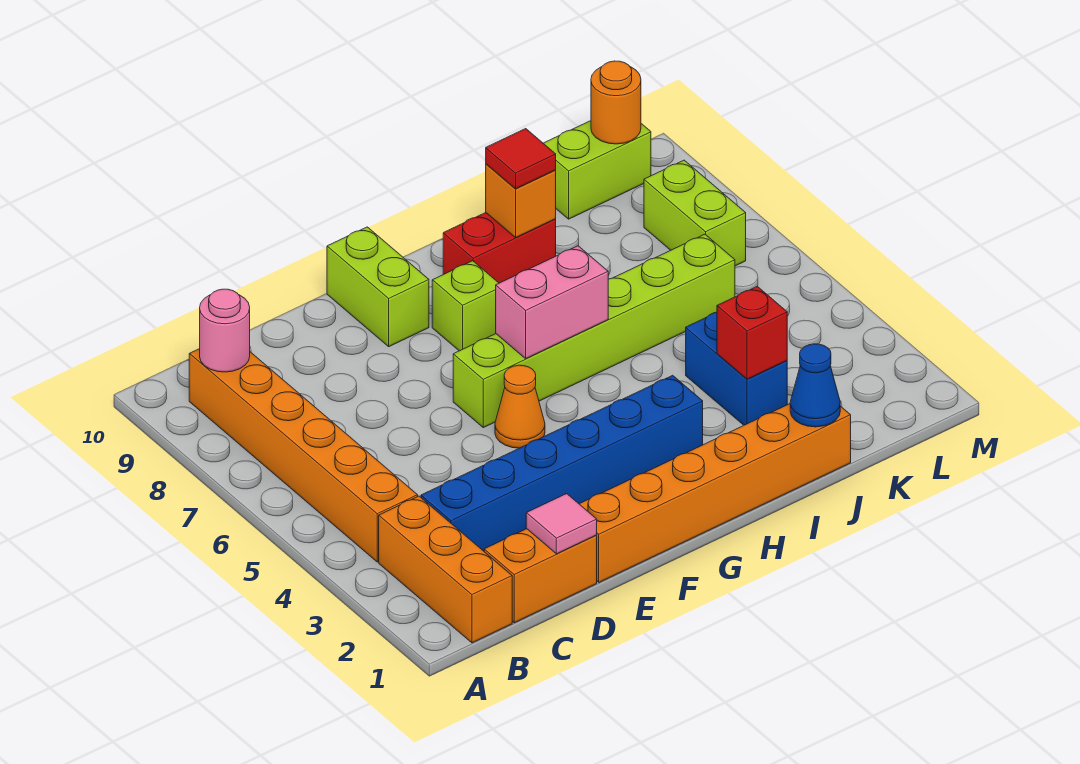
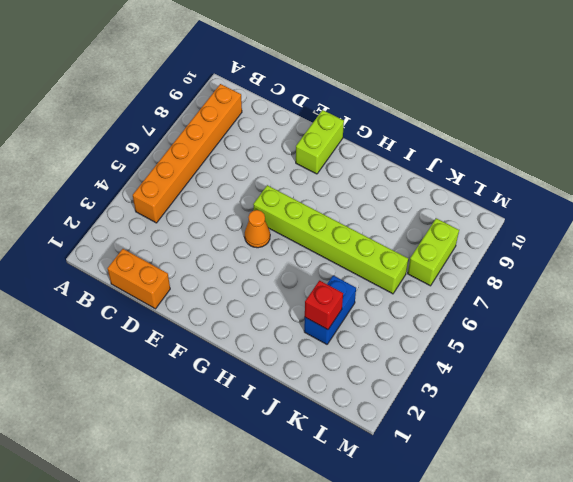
none -> orange 1x3 brick [379,496,512,643]
none -> blue 1x6 brick [421,375,703,551]
none -> orange 1x6 brick [580,404,851,582]

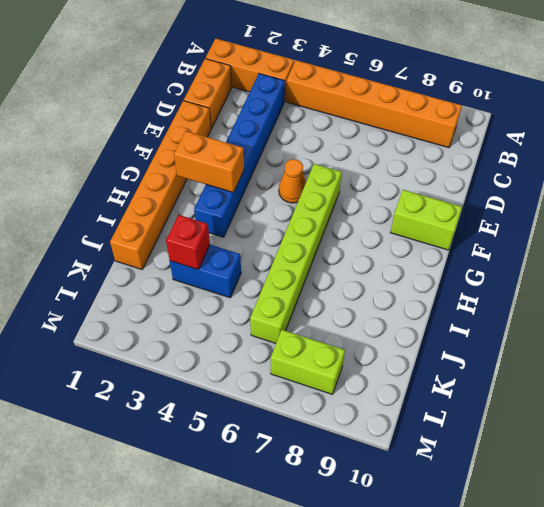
orange 1x2 brick [174,131,244,193] -> none
none -> lime 1x1 brick [432,261,499,351]
none -> red 1x2 brick [443,213,556,283]
none -> lime 1x2 brick [543,121,651,219]

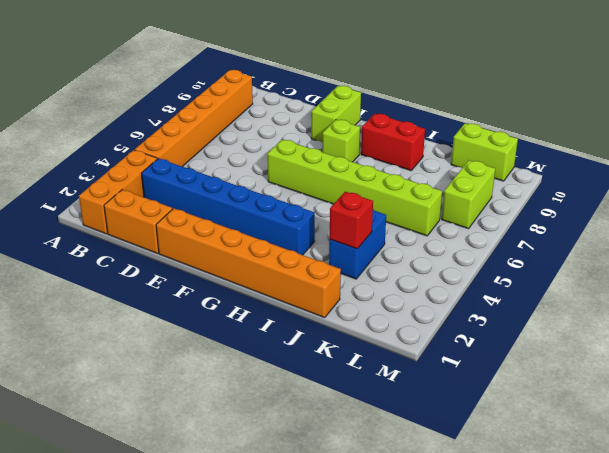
none -> orange 1x1 cone [495,365,545,448]
none -> pink 1x1 round brick [200,289,250,372]
none -> pink 1x1 tile [526,494,597,554]

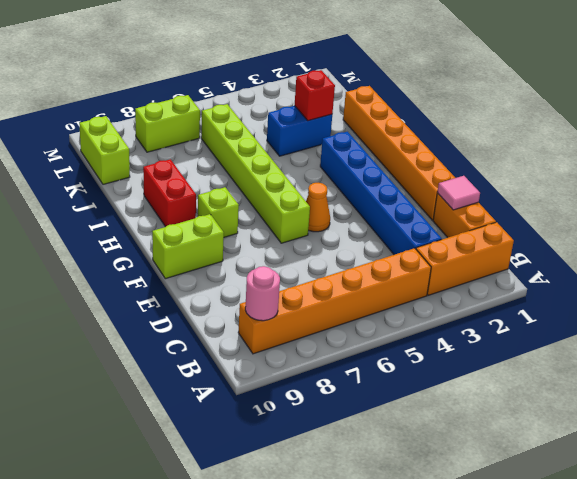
none -> pink 1x2 brick [496,246,608,358]
none -> orange 1x1 brick [486,164,556,237]
none -> blue 1x1 cone [790,344,840,427]

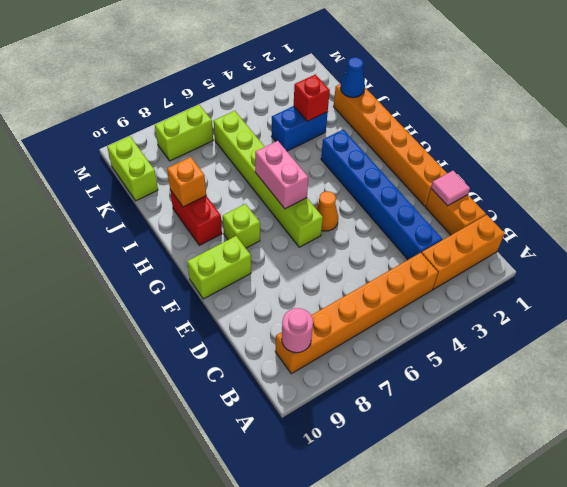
none -> orange 1x1 round brick [591,61,641,144]
none -> red 1x1 tile [486,129,556,189]

